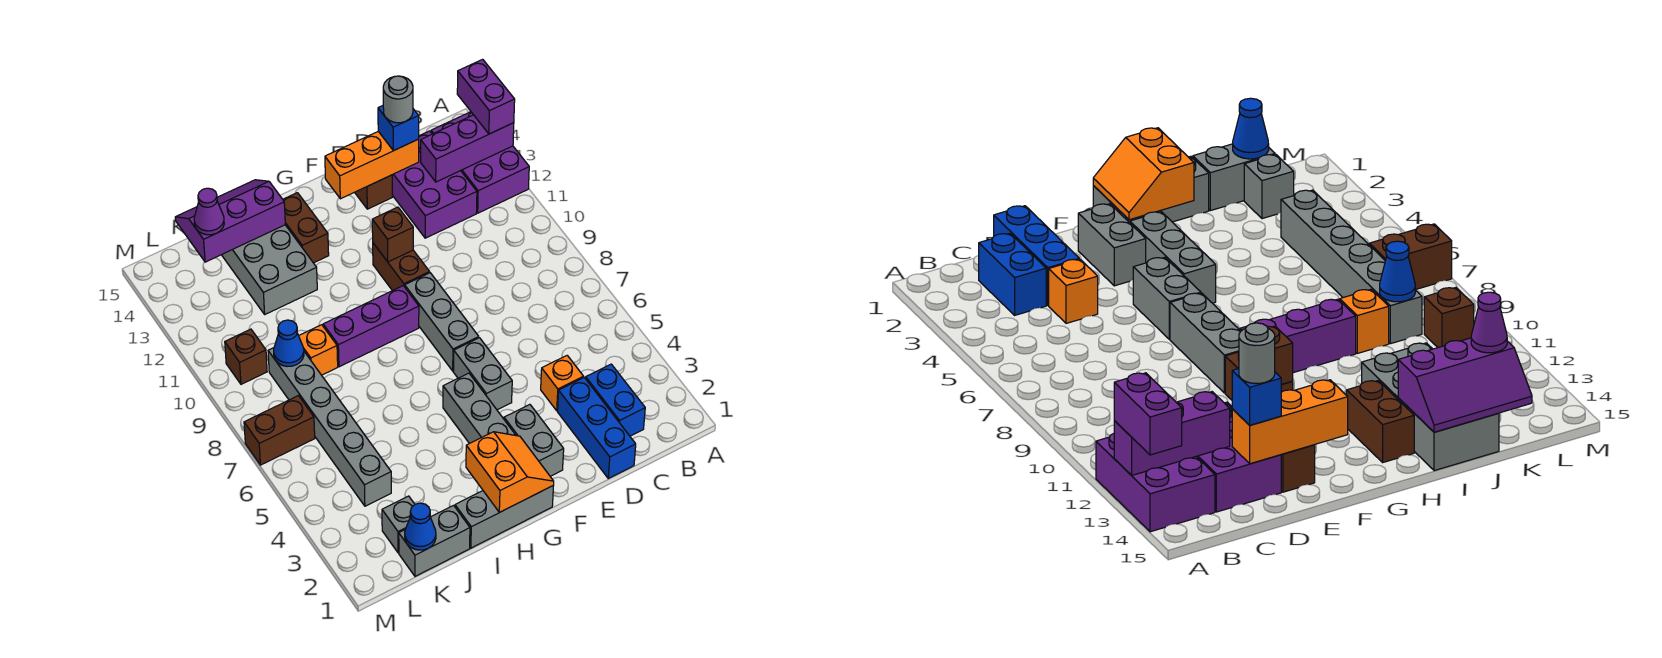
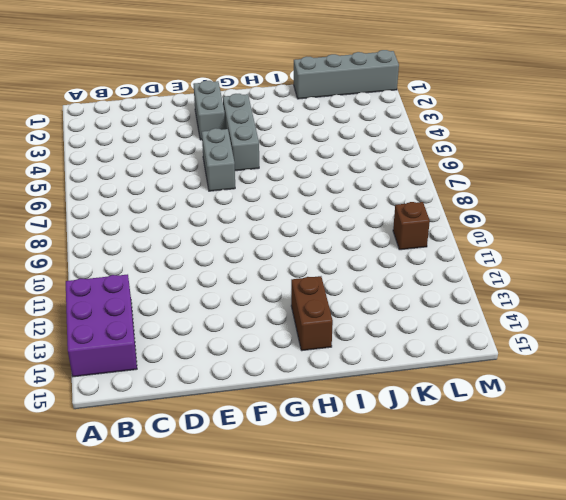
grey 1x4 brick [294,50,399,99] -> grey 1x2 brick [399,505,470,576]
none -> blue 1x2 brick [586,364,645,436]
none -> purple 2x3 brick [392,131,477,238]
none -> blue 1x3 brick [558,378,636,478]
none -> orange 1x1 brick [541,356,584,411]

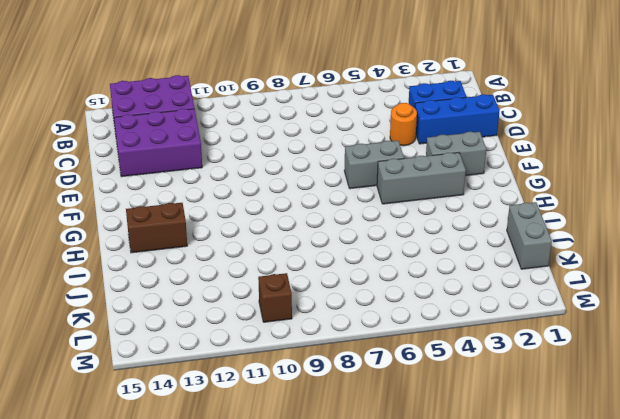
orange 1x1 round brick [390,103,417,146] -> orange 1x1 brick [541,356,584,411]
none -> brown 1x1 brick [355,175,392,209]
none -> grey 1x3 brick [405,273,479,371]
none -> brown 1x2 brick [373,243,430,291]
none -> grey 1x3 brick [455,485,554,548]

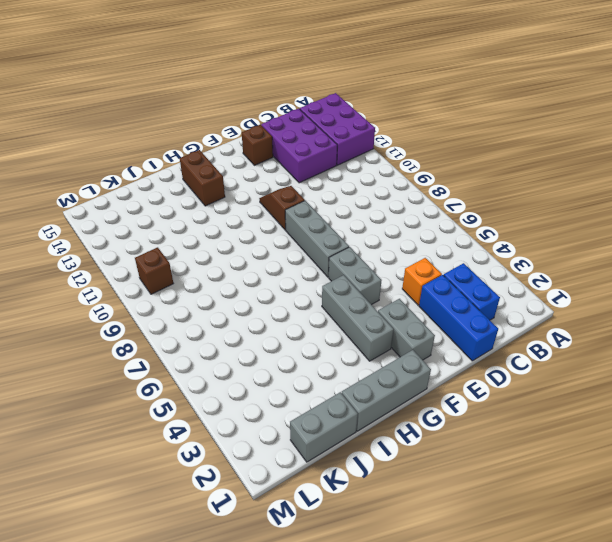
brown 1x2 slope [259,186,305,230] -> brown 1x2 brick [373,243,430,291]
none -> purple 1x3 brick [323,286,419,367]
none -> grey 2x4 brick [222,225,317,314]
none -> orange 1x1 brick [299,325,338,375]
none -> grey 1x1 brick [382,496,415,553]

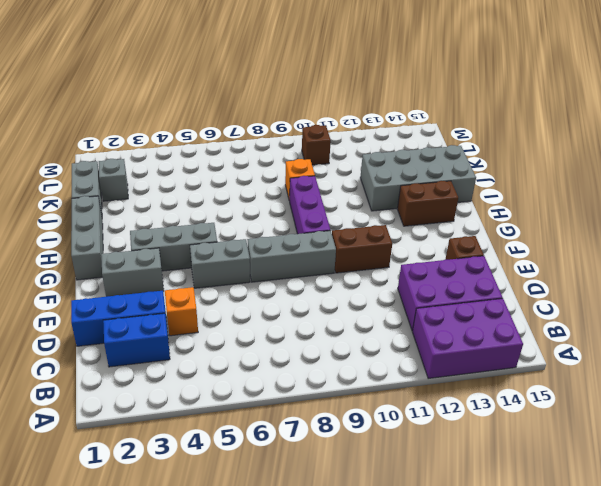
none -> grey 1x6 brick [268,348,391,506]
none -> brown 1x2 brick [244,396,315,465]
none -> purple 1x3 brick [421,115,514,182]
none -> orange 1x3 brick [325,131,419,199]

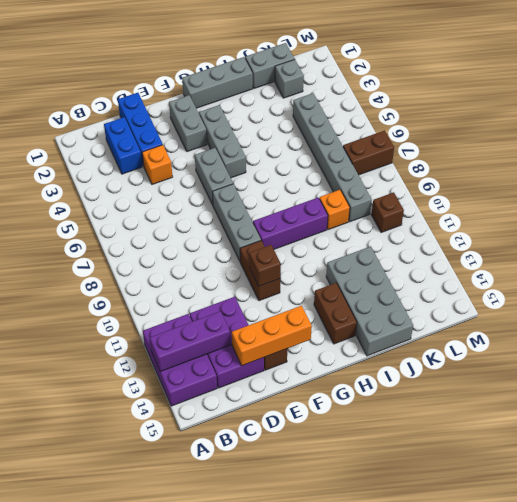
none -> orange 2x2 slope [466,432,554,512]
none -> purple 2x3 slope [175,180,285,262]
none -> blue 1x1 cone [405,503,436,550]
none -> blue 1x1 cone [274,320,304,367]

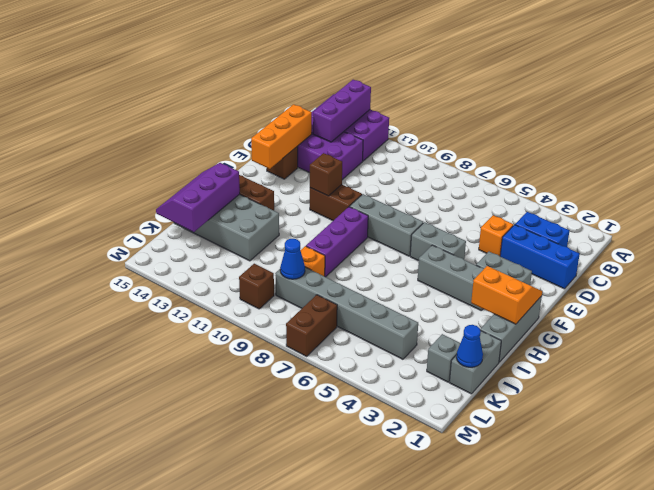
none -> purple 1x2 brick [457,59,515,134]
none -> blue 1x1 brick [378,106,419,151]
none -> purple 1x1 cone [194,188,224,235]
none -> grey 1x1 round brick [383,76,413,123]

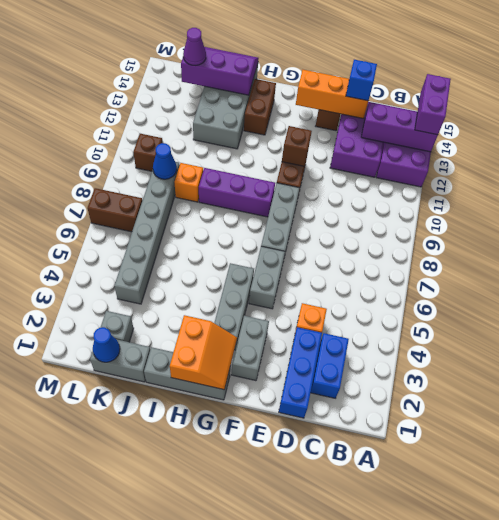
none -> grey 1x1 round brick [383,76,413,123]

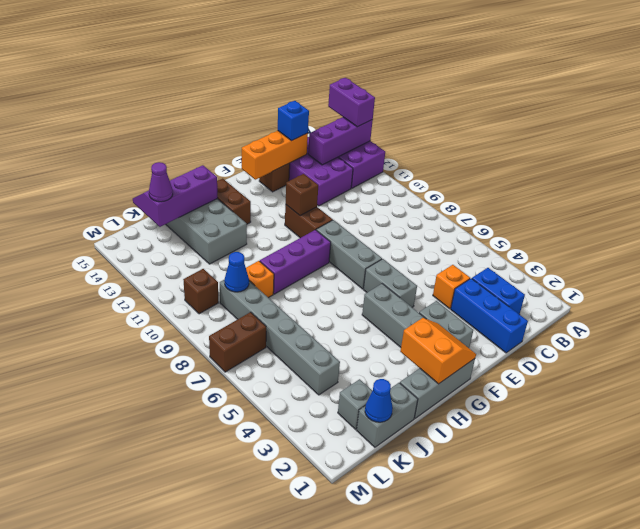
none -> grey 1x1 round brick [383,76,413,123]

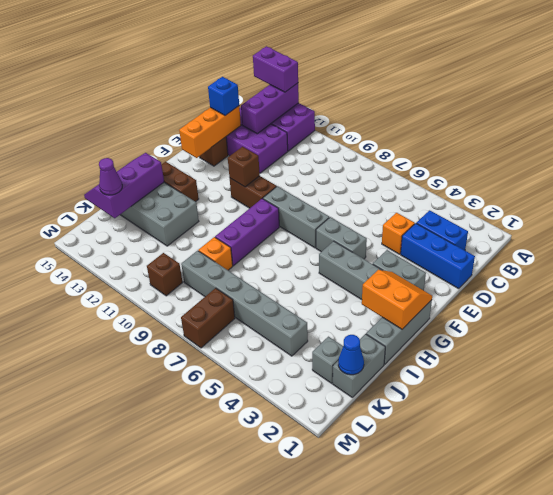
none -> blue 1x1 cone [274,320,304,367]
none -> grey 1x1 round brick [383,76,413,123]

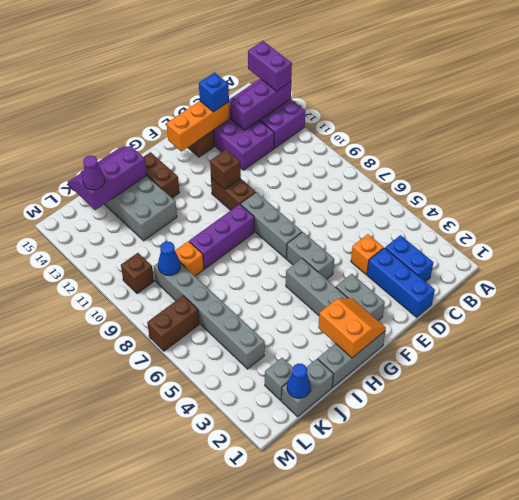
none -> grey 1x1 round brick [383,76,413,123]

